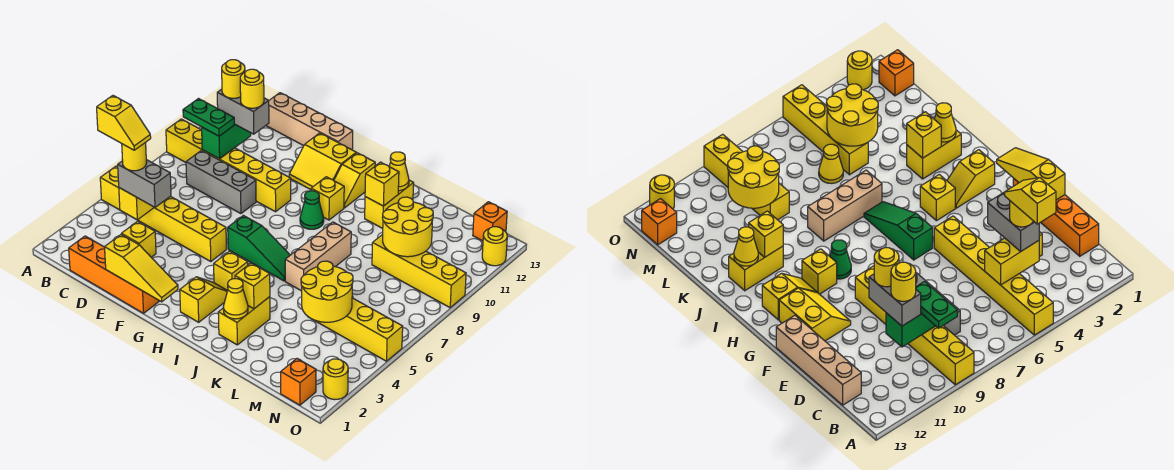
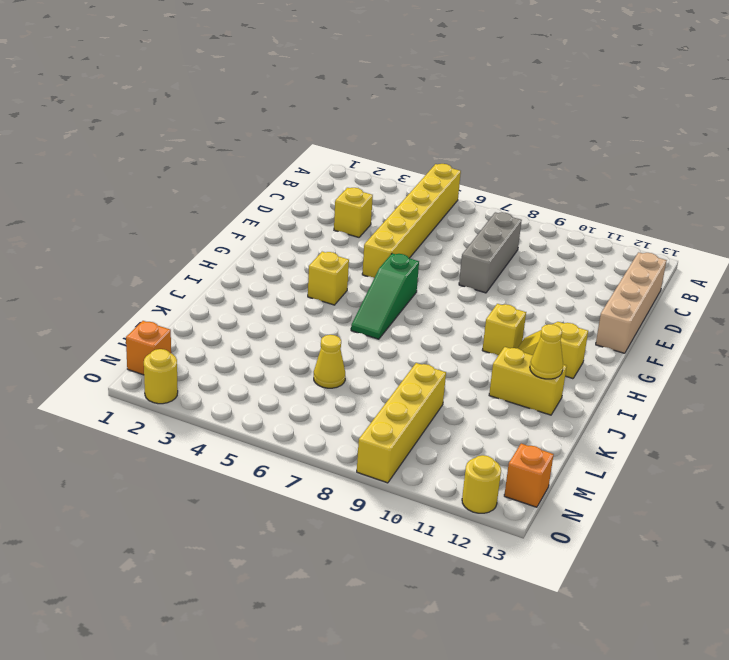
none -> yellow 1x6 brick [166,119,291,212]
none -> orange 1x4 brick [69,236,159,313]
none -> yellow 2x2 slope [289,133,356,190]
none -> yellow 1x2 slope [180,277,227,322]

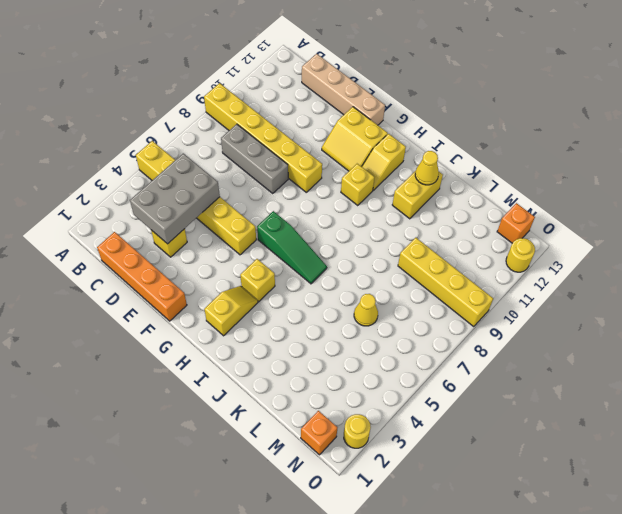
grey 2x3 brick [130,153,220,244] -> yellow 1x2 brick [119,188,154,220]
none -> green 1x1 cone [300,191,324,229]
none -> yellow 1x2 brick [218,297,270,345]
none -> tan 1x3 brick [285,222,351,291]
none -> yellow 1x4 brick [314,298,403,361]

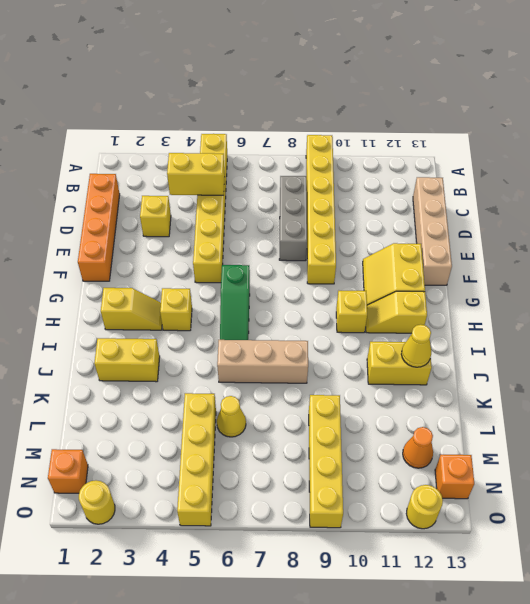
orange 1x1 cone [403,427,433,468] -> none
none -> green 1x1 cone [300,191,324,229]
none -> green 1x2 brick [202,124,251,159]
none -> yellow 1x3 slope [105,235,178,302]
none -> yellow 1x1 cone [223,279,248,319]

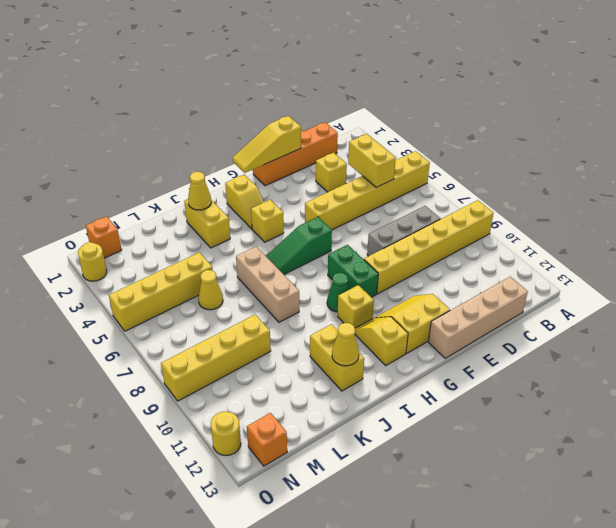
green 1x2 brick [328,245,378,297] -> green 1x2 brick moved to [202,124,251,159]
none -> yellow 1x1 brick [235,263,270,309]
none -> yellow 1x1 brick [365,162,399,206]
none -> yellow 2x2 round brick [301,261,353,322]
none -> yellow 2x2 round brick [382,197,433,257]

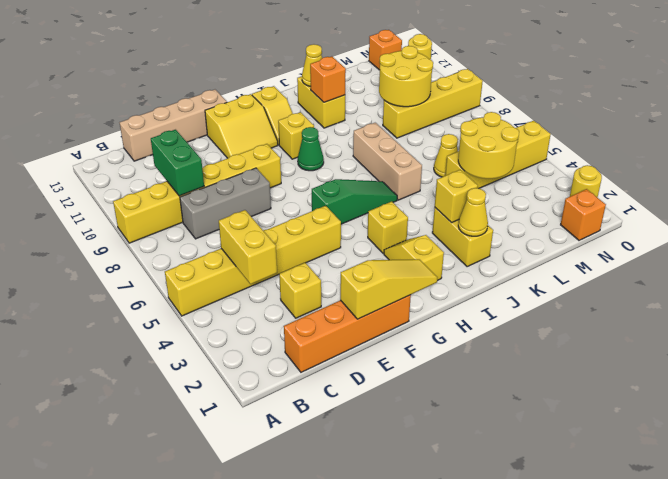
orange 1x1 brick [310,56,346,102] -> yellow 1x1 brick [365,162,399,206]
none -> green 1x2 plate [183,99,234,136]
none -> grey 1x2 brick [118,160,171,207]
none -> grey 1x2 brick [217,89,269,134]
none -> yellow 1x1 round brick [122,143,147,171]

